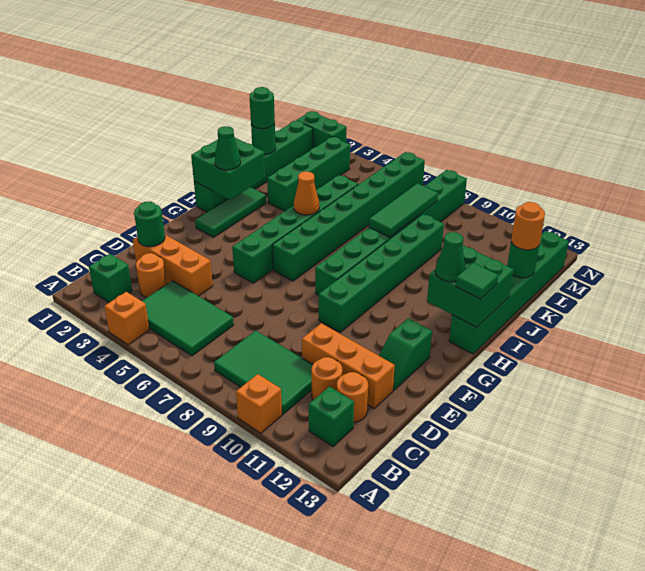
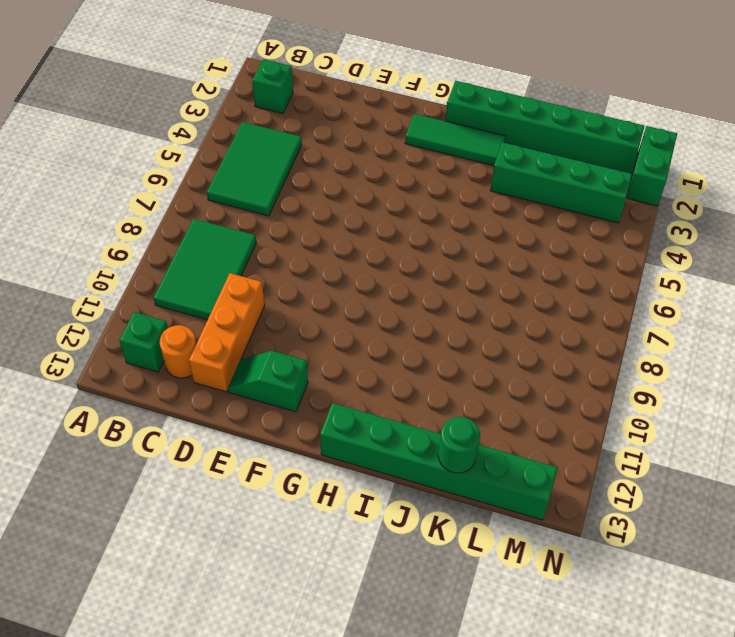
none -> orange 1x1 brick [104,292,150,345]
none -> orange 1x1 brick [236,374,282,433]
none -> orange 1x1 round brick [136,253,167,298]
none -> orange 1x1 round brick [312,357,343,400]

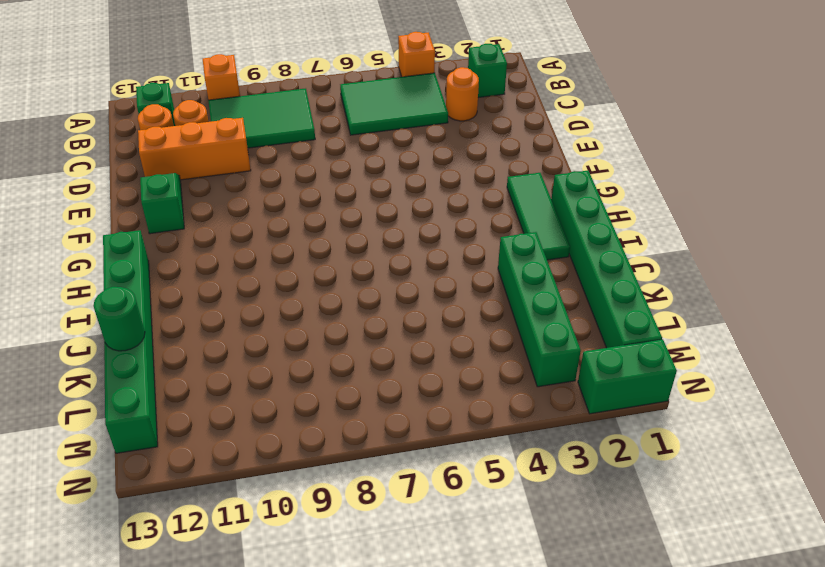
none -> orange 1x3 brick [133,235,213,296]
none -> green 1x6 brick [232,175,358,283]
none -> green 1x6 brick [319,214,444,332]
none -> green 1x8 brick [272,152,425,281]

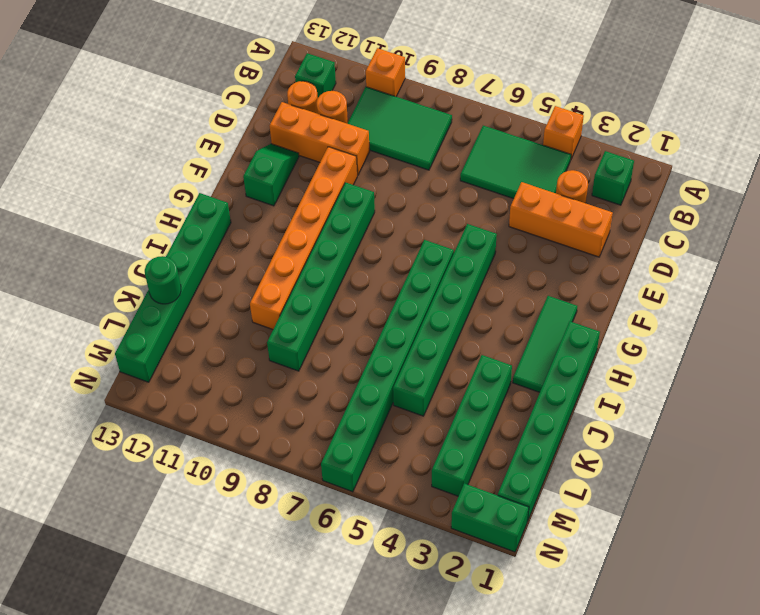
orange 1x6 brick [250,147,357,329] -> none
none -> green 1x8 brick [315,170,467,295]
none -> green 1x1 round brick [134,202,165,247]
none -> green 2x2 brick [191,137,265,200]
none -> green 2x2 brick [427,246,514,327]

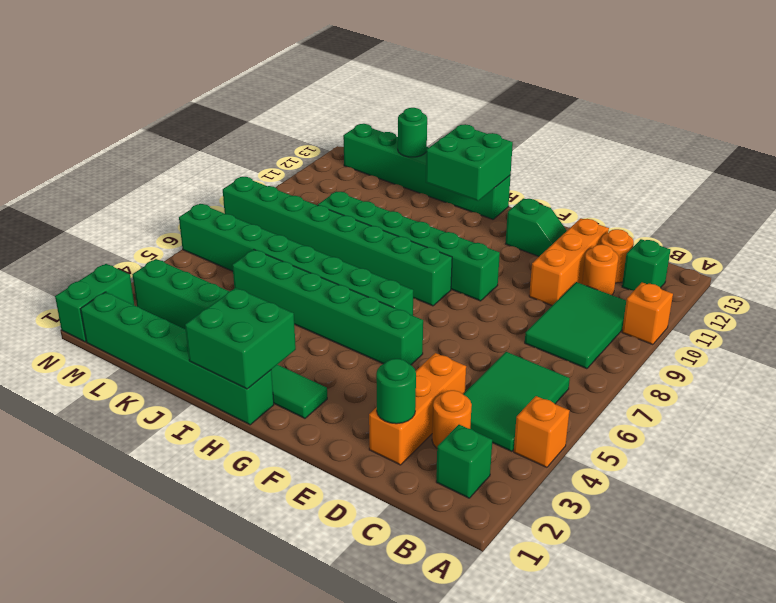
none -> orange 1x1 cone [294,172,319,215]
none -> green 1x3 tile [369,183,438,237]
none -> green 1x1 round brick [251,124,276,155]
none -> green 1x1 cone [215,126,241,170]

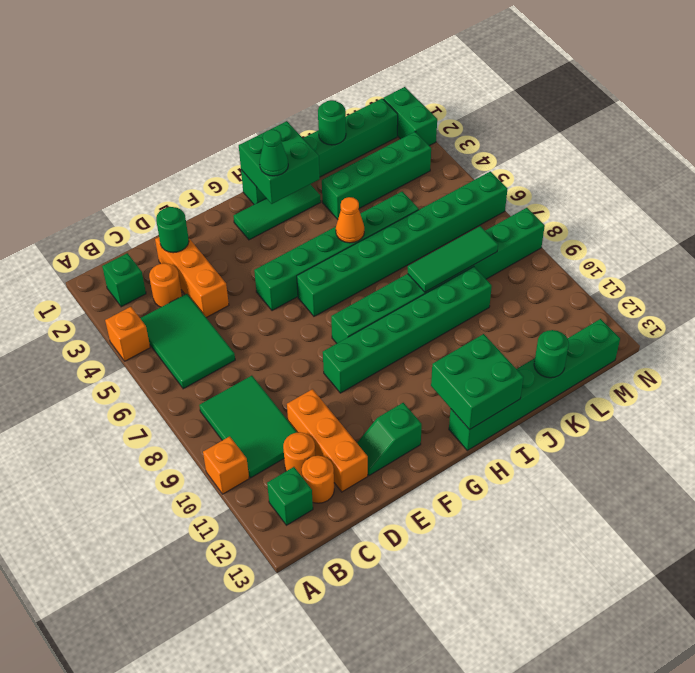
none -> green 1x1 cone [435,232,466,282]
none -> green 1x1 tile [455,262,498,299]
none -> green 1x1 round brick [250,87,275,129]
none -> orange 1x1 round brick [511,202,545,250]

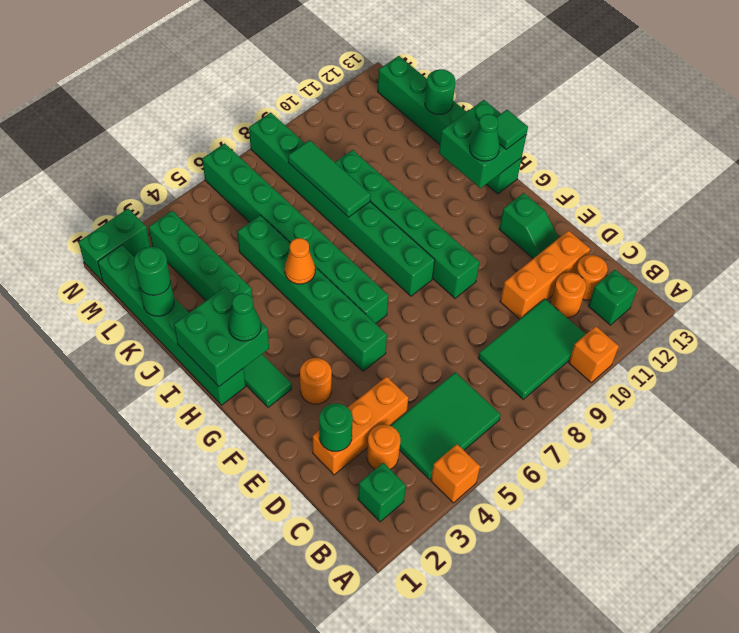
orange 1x1 round brick [300,358,332,404] -> orange 1x1 round brick moved to [511,202,545,250]

